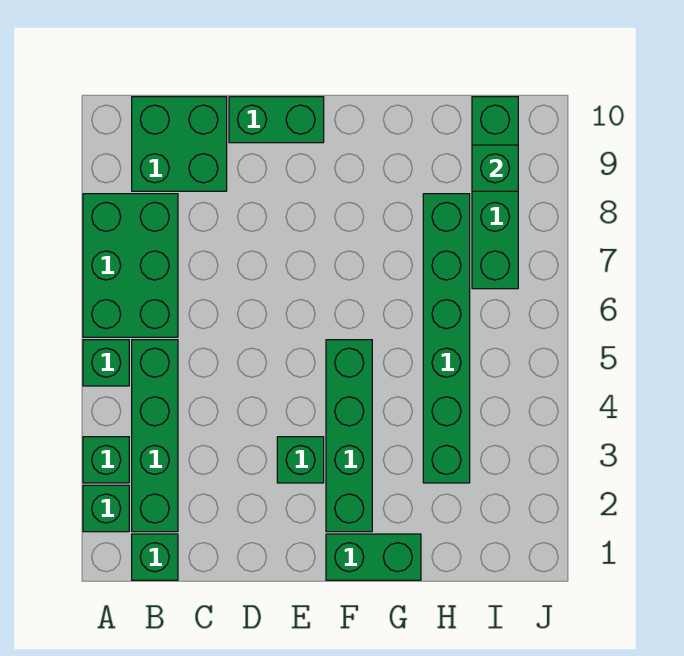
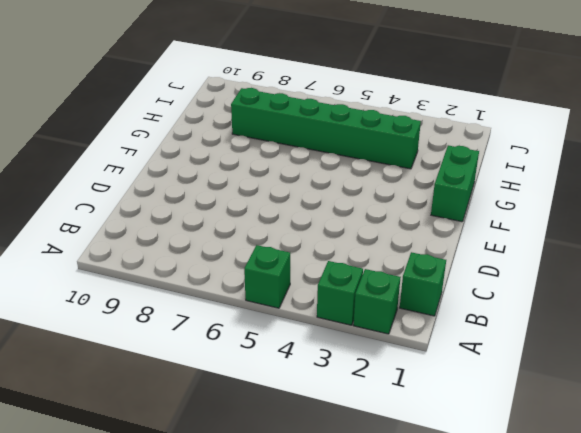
none -> green 2x3 brick [83,194,178,337]
none -> green 1x4 brick [132,340,178,532]
none -> green 2x2 brick [132,97,227,191]

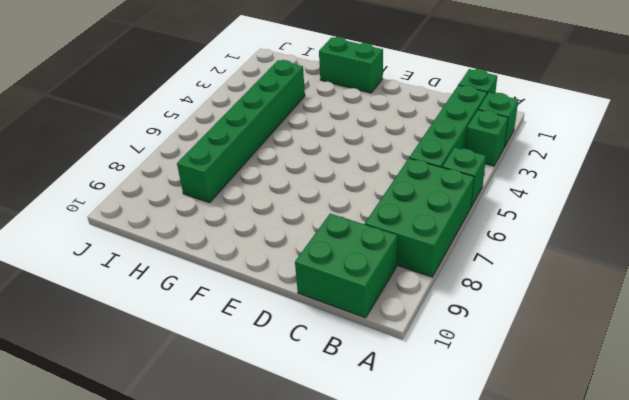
none -> green 1x2 brick [229,97,324,143]
none -> green 1x1 brick [277,437,324,483]
none -> green 1x4 brick [326,340,372,532]

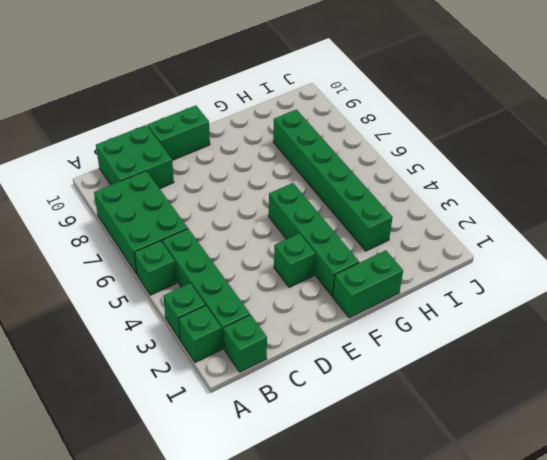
none -> green 1x4 brick [472,97,518,289]
none -> green 1x1 brick [472,145,518,191]

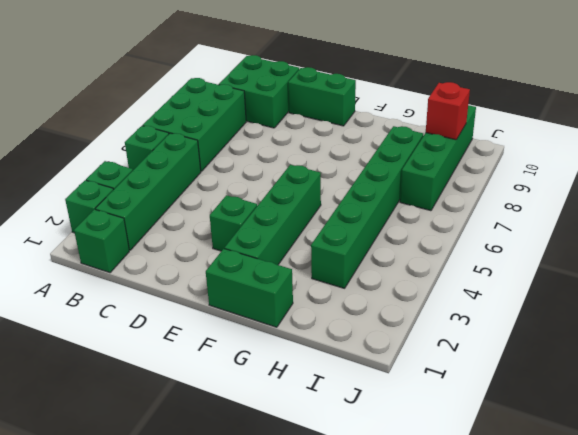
red 1x1 brick [426,82,470,140] -> green 1x1 brick [472,145,518,191]

